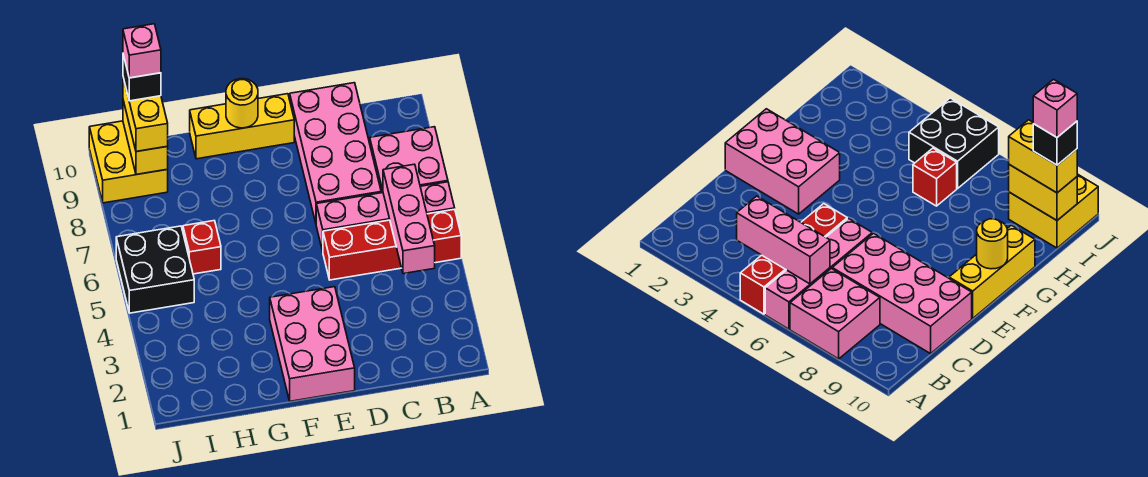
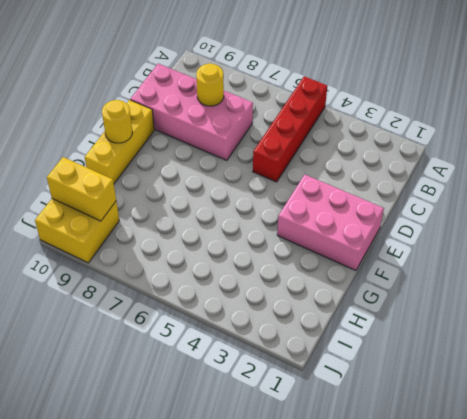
yellow 1x1 round brick [196,63,224,106] -> none
none -> pink 1x4 brick [316,182,455,251]
none -> pink 2x2 brick [370,127,448,193]
none -> red 1x1 brick [183,221,221,274]

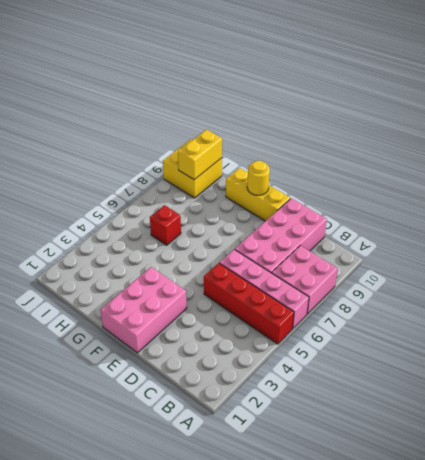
none -> black 2x2 brick [116,226,194,313]
none -> pink 1x3 brick [383,164,435,274]
none -> yellow 1x2 brick [123,78,168,152]

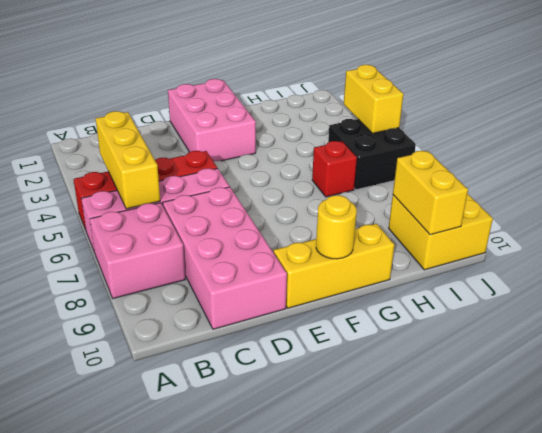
yellow 1x3 brick [96,111,160,209] -> pink 1x3 brick [383,164,435,274]
yellow 1x2 brick [344,65,403,133] -> yellow 1x2 brick moved to [123,78,168,152]
none -> black 1x1 brick [123,55,161,101]
none -> pink 1x1 brick [123,24,161,78]

